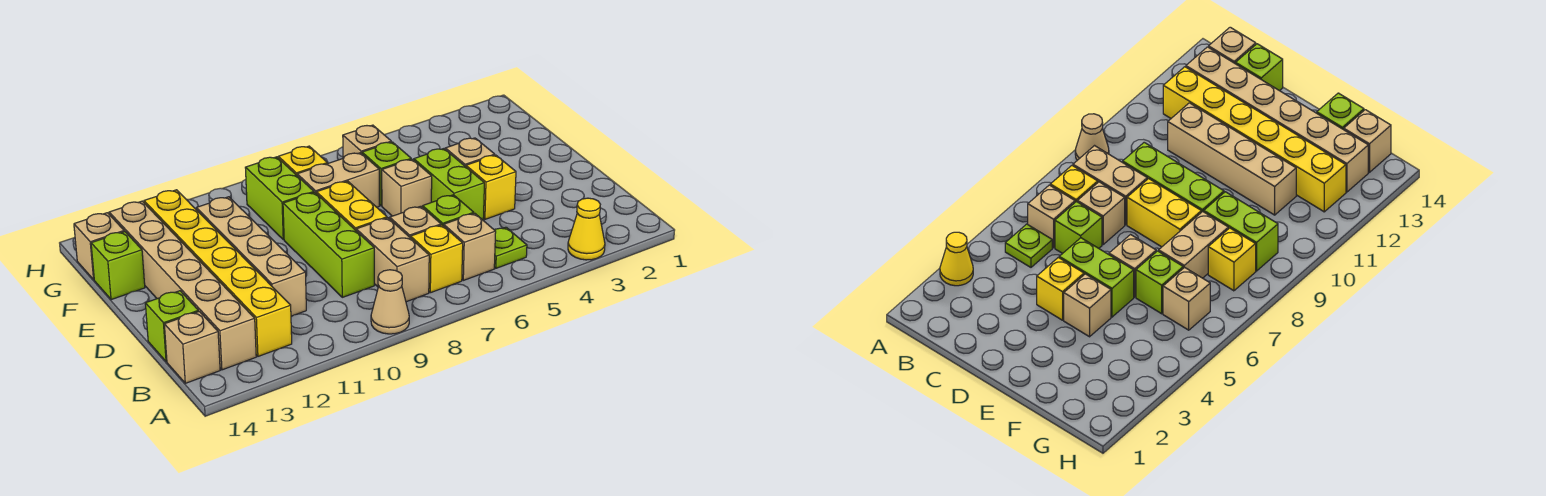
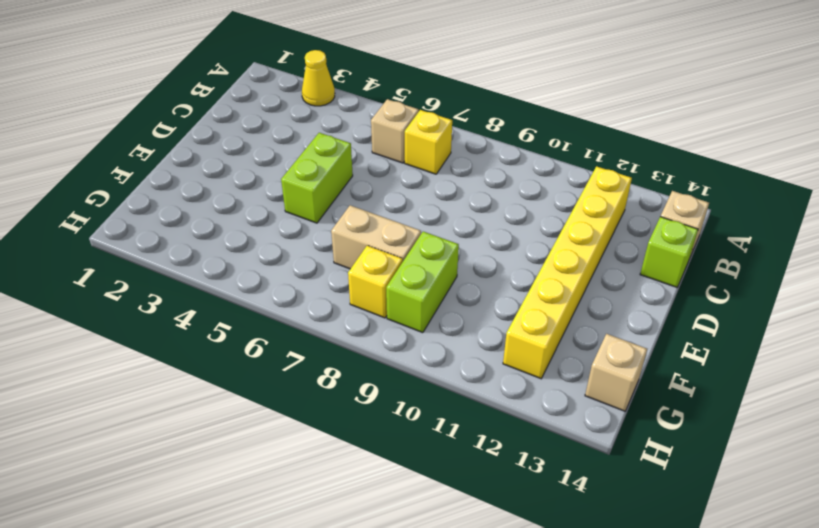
none -> tan 1x1 cone [371,270,409,334]
none -> lime 1x1 plate [494,227,527,268]
none -> tan 1x2 brick [356,218,429,302]

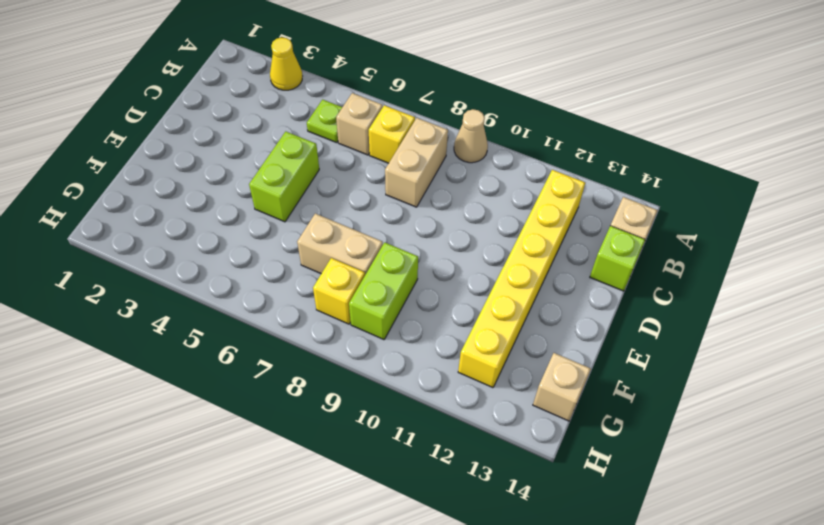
none -> tan 1x6 brick [109,201,256,370]
none -> lime 1x1 brick [423,195,474,226]
none -> tan 1x1 brick [390,206,441,238]

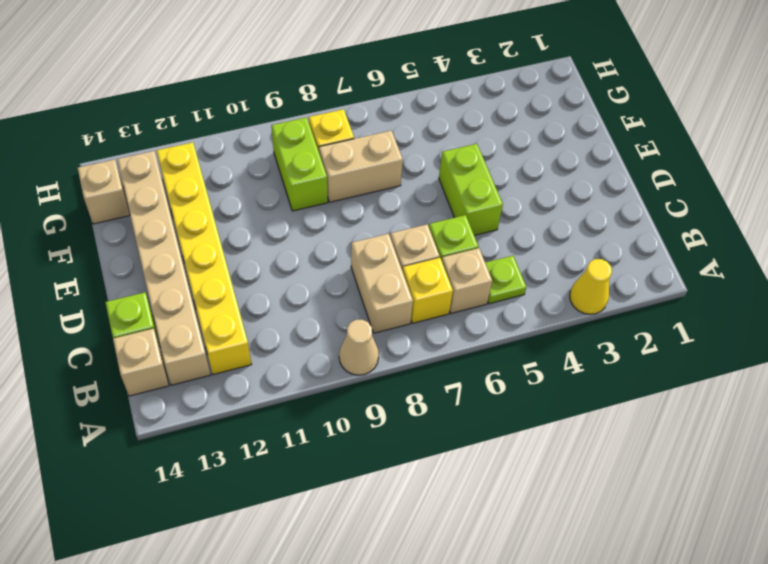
none -> lime 1x3 brick [283,192,374,297]
none -> tan 1x4 brick [196,197,306,316]
none -> yellow 1x1 brick [466,155,516,219]

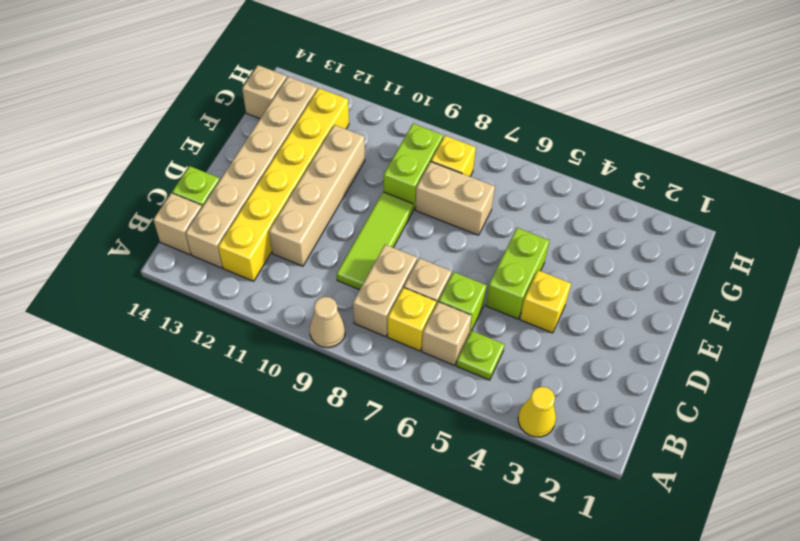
lime 1x3 tile [337,192,413,290] -> lime 1x3 brick [283,192,374,297]
none -> yellow 1x2 brick [316,181,387,230]
none -> tan 1x1 brick [445,138,495,167]
none -> tan 1x1 brick [382,159,432,216]

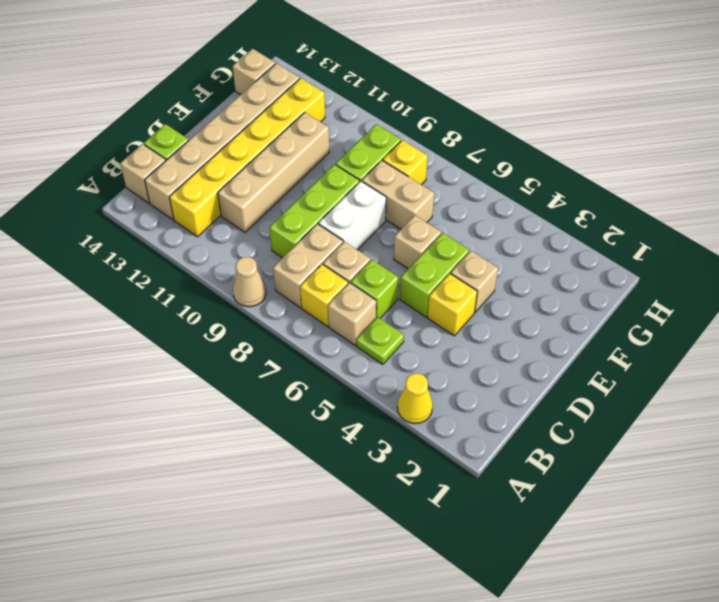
white 1x2 brick [318,181,386,250] -> yellow 1x2 brick [316,181,387,230]
none -> lime 1x1 brick [362,142,411,206]
none -> lime 1x1 brick [91,231,145,300]
none -> tan 1x1 brick [343,125,391,158]

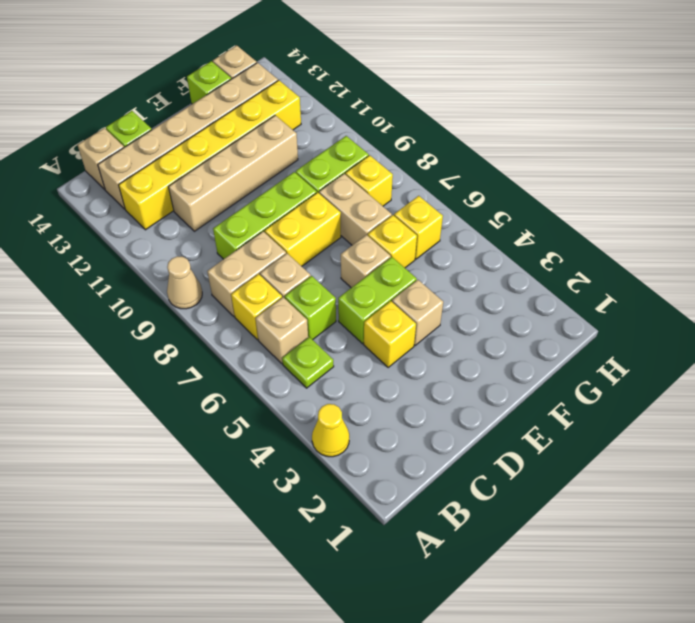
yellow 1x1 brick [368,215,417,268] -> lime 1x1 brick [362,142,411,206]
yellow 1x1 brick [394,196,443,259] -> tan 1x1 brick [343,125,391,158]

